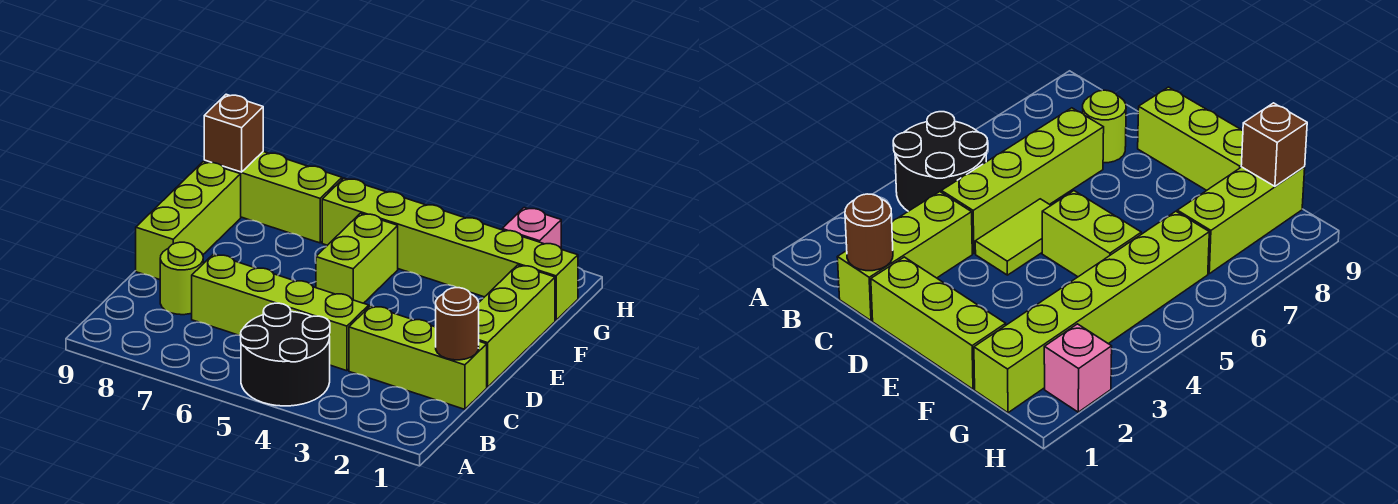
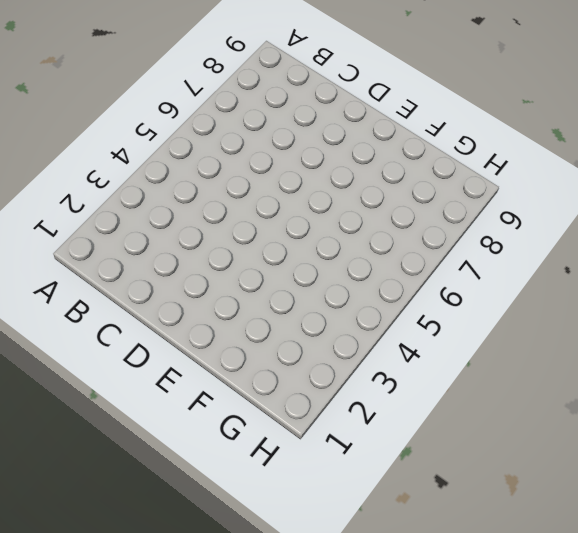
none -> black 2x2 round brick [241,303,330,406]
none -> lime 1x3 brick [349,306,487,409]
none -> lime 1x4 brick [192,254,369,371]

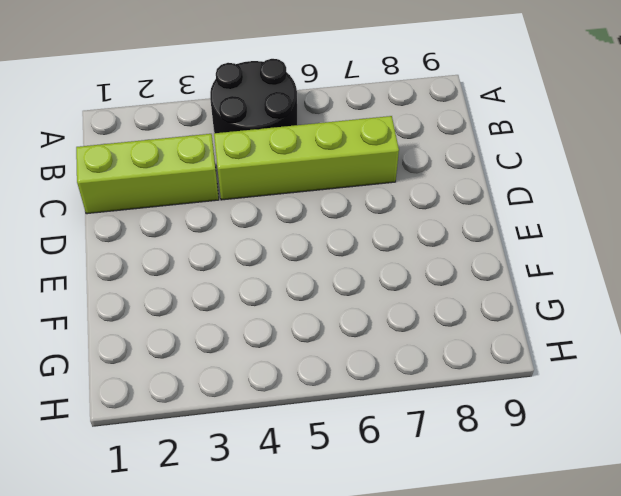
none -> lime 1x1 round brick [160,242,203,315]
none -> lime 1x3 brick [479,265,555,387]
none -> lime 1x2 tile [975,199,1051,275]

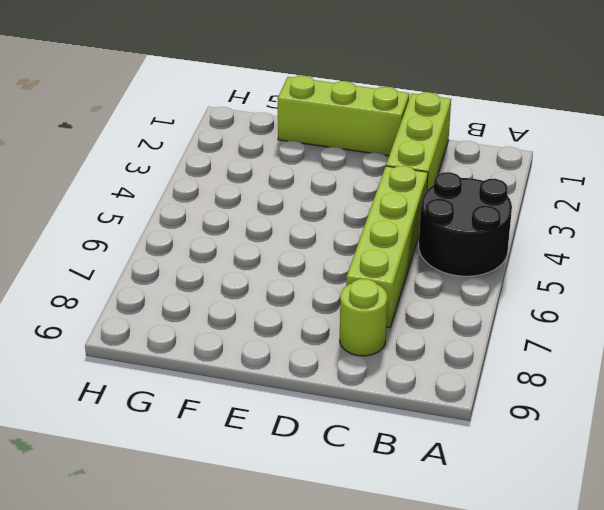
none -> lime 1x2 tile [975,199,1051,275]
none -> lime 1x3 brick [136,162,241,280]
none -> lime 1x2 brick [316,213,398,303]

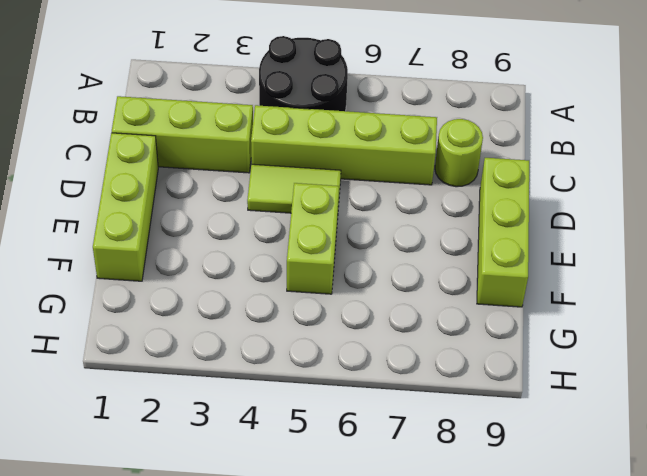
none -> lime 1x6 brick [322,178,578,320]
none -> lime 1x3 brick [204,152,342,243]
none -> pink 1x1 brick [502,208,561,248]

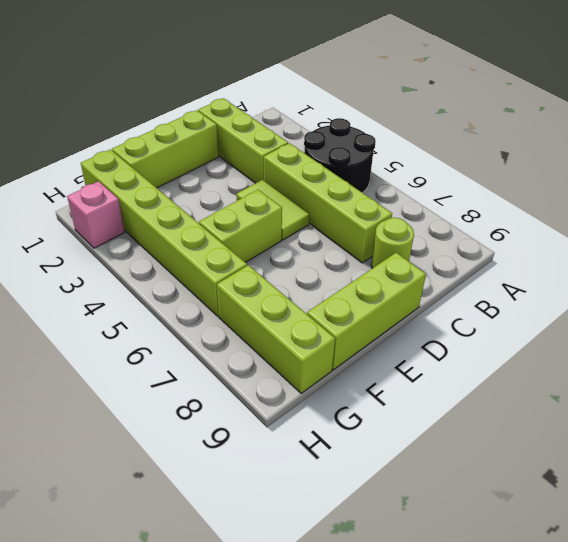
none -> brown 1x1 round brick [436,288,479,360]
none -> brown 1x1 brick [204,94,263,172]

